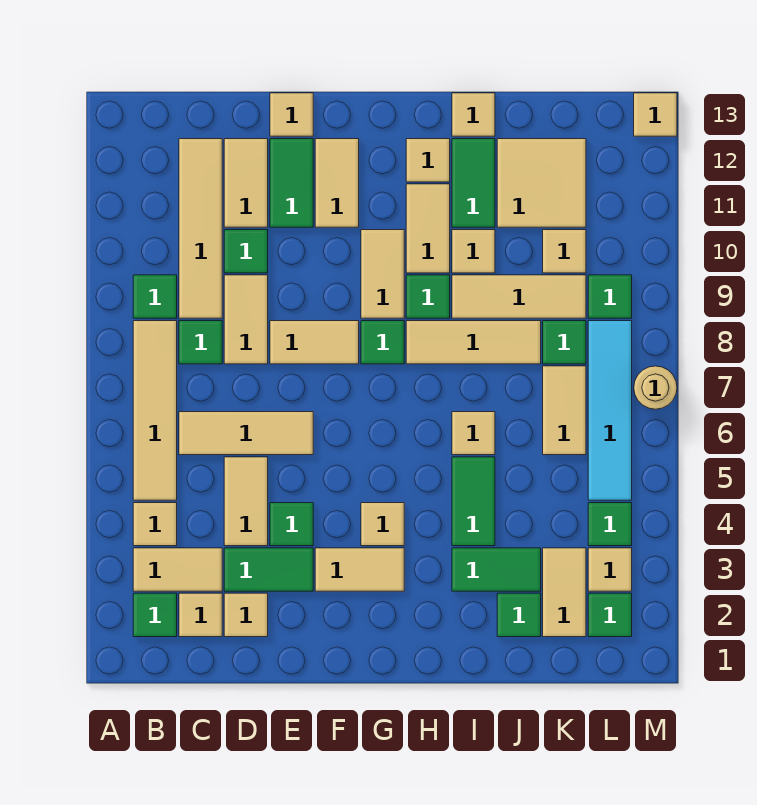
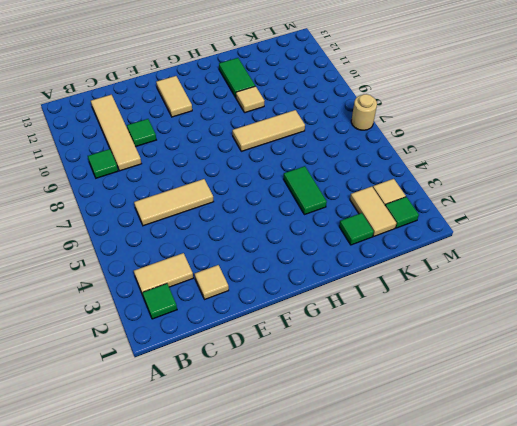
none -> tan 1x1 tile [133,503,177,546]
none -> tan 1x4 tile [133,321,177,500]
none -> tan 1x1 tile [179,593,222,637]
none -> green 1x1 tile [179,321,222,364]

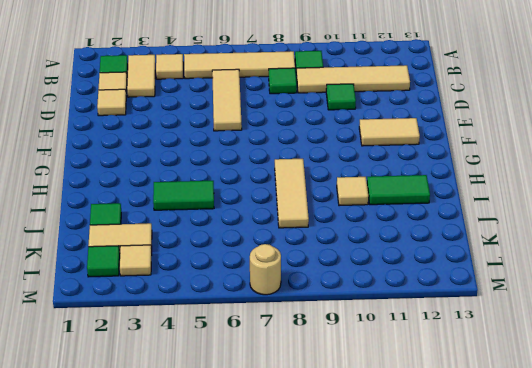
none -> green 1x2 tile [224,548,313,591]
none -> tan 1x2 tile [224,457,268,546]
none -> tan 1x2 tile [224,275,268,364]
none -> tan 1x2 tile [224,139,268,227]

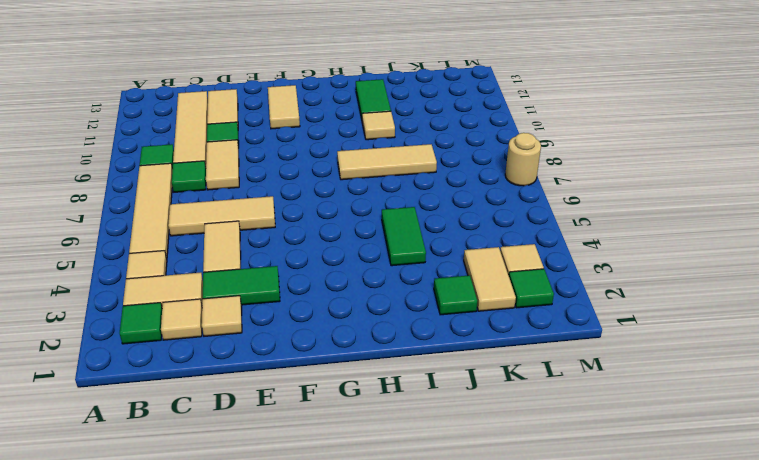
none -> green 1x1 tile [270,503,313,546]
none -> tan 1x2 tile [270,321,359,364]
none -> green 1x2 tile [270,139,313,227]
none -> tan 1x1 tile [270,93,313,136]

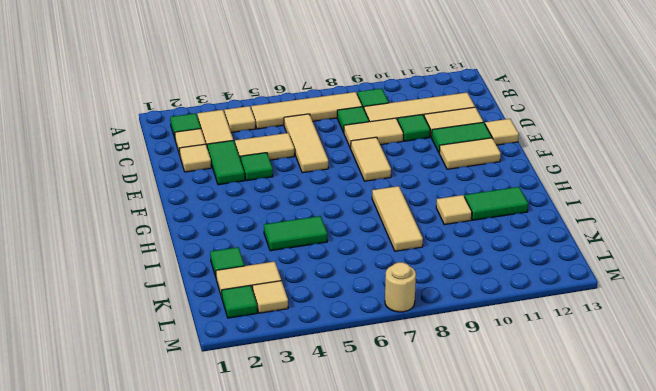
none -> tan 1x2 tile [315,548,404,591]
none -> tan 1x1 tile [361,503,404,546]
none -> green 1x1 tile [361,321,404,364]
none -> tan 1x2 tile [361,230,404,318]

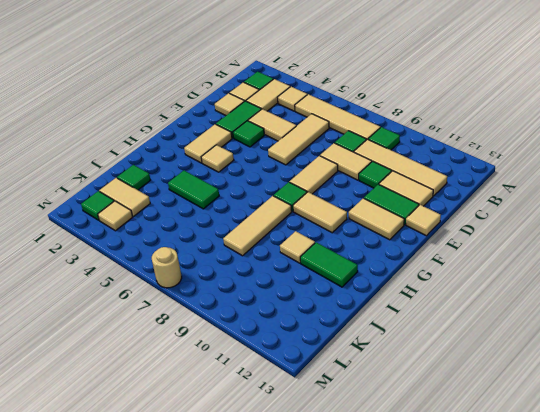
none -> green 1x1 tile [406,275,450,318]
none -> tan 1x2 tile [406,184,450,273]
none -> tan 1x1 tile [406,139,450,182]
none -> green 1x2 tile [452,548,541,591]

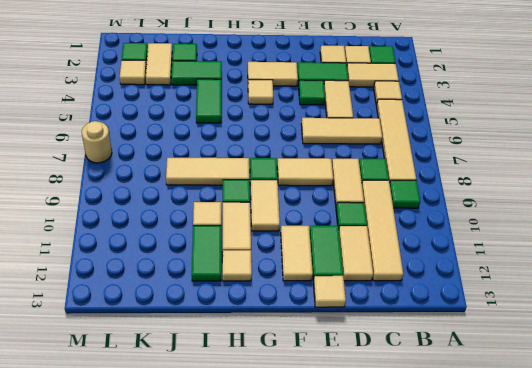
none -> tan 1x1 tile [452,412,495,455]
none -> tan 1x3 tile [452,275,586,318]
none -> tan 1x1 tile [452,93,495,136]
none -> tan 2x2 tile [497,139,586,227]

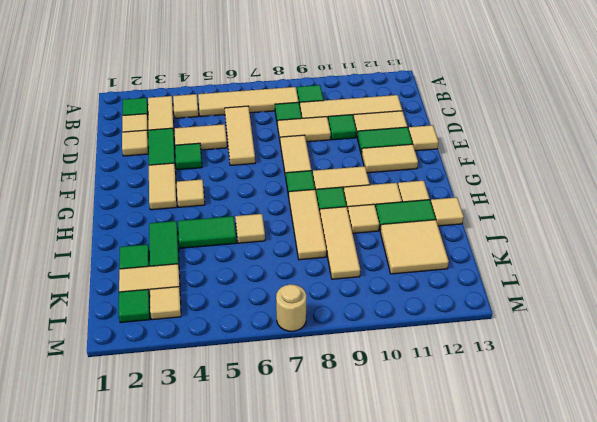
none -> tan 1x2 tile [543,366,586,455]
none -> green 1x1 tile [543,321,586,364]
none -> tan 1x1 tile [543,230,586,273]
none -> green 1x1 tile [588,503,632,546]

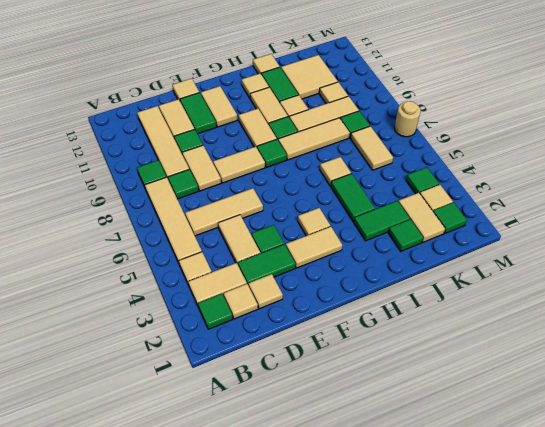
none -> cyan 1x4 tile [588,321,632,500]
none -> green 1x1 tile [588,275,632,318]
none -> tan 1x1 tile [634,93,677,136]

